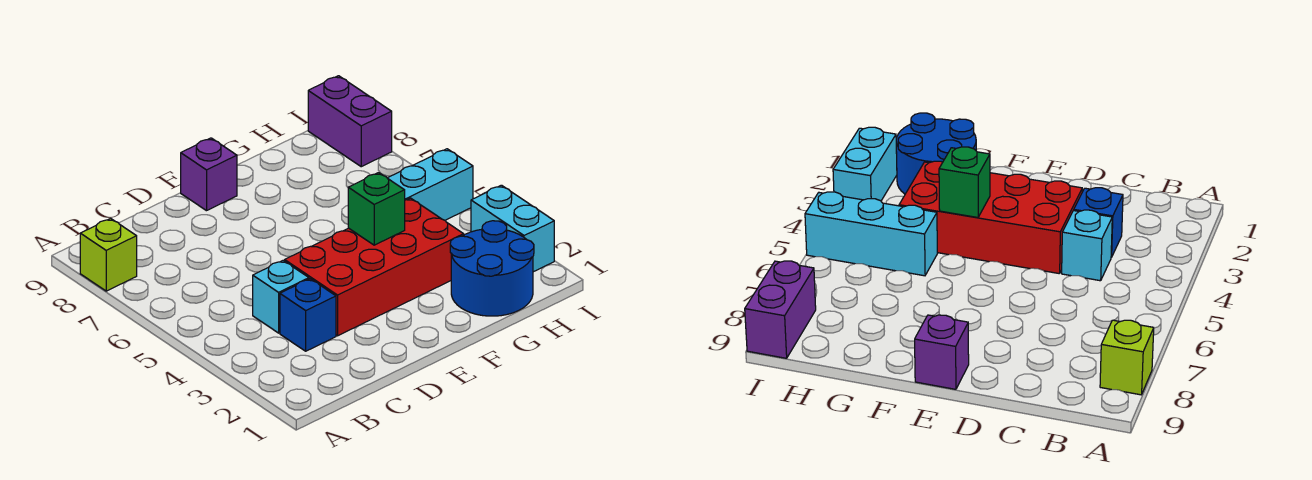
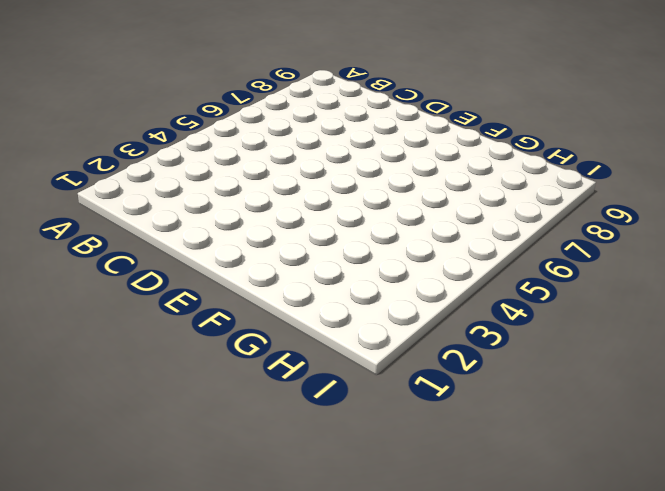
none -> lime 1x1 brick [80,218,137,291]
none -> blue 1x1 brick [280,279,336,351]

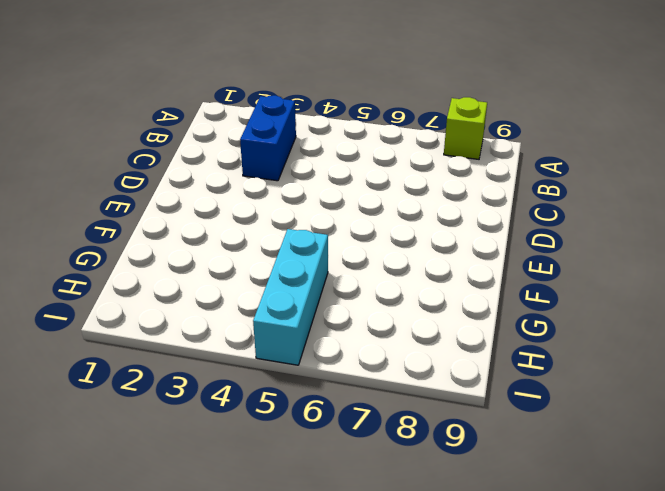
blue 1x2 brick [240,95,296,181] -> blue 1x1 brick [280,279,336,351]
none -> cyan 1x1 brick [253,261,309,333]
none -> red 2x4 brick [285,198,464,336]

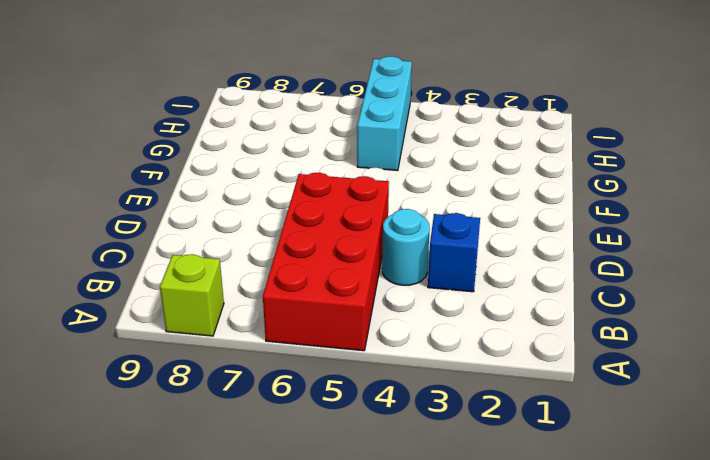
red 2x4 brick [263,173,389,351] -> red 2x4 brick moved to [285,198,464,336]
cyan 1x1 round brick [382,209,430,285] -> cyan 1x1 brick [253,261,309,333]
none -> purple 1x1 brick [181,138,237,211]
none -> blue 2x2 round brick [450,221,534,316]

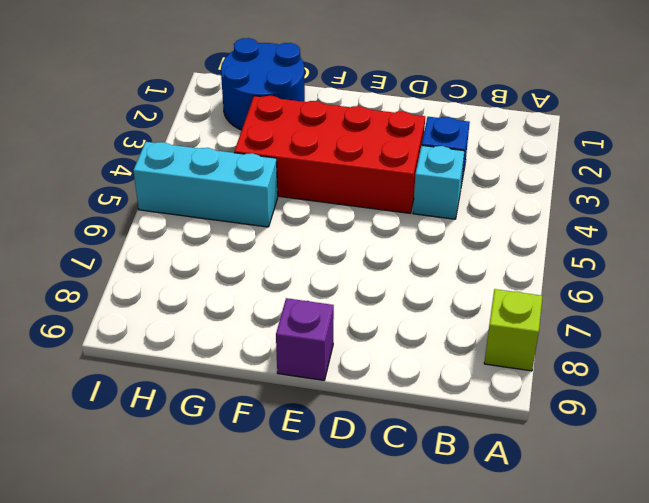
none -> cyan 1x2 brick [471,185,554,272]
none -> purple 1x2 brick [308,76,392,167]

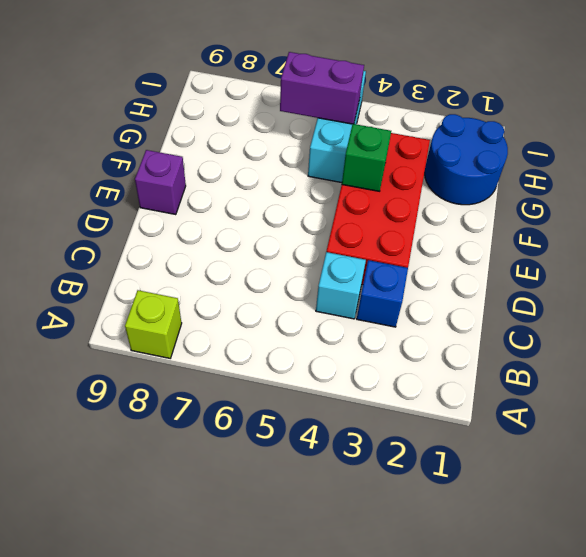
purple 1x2 brick [280,52,364,124] -> purple 1x2 brick moved to [308,76,392,167]
none -> cyan 1x2 brick [471,185,554,272]

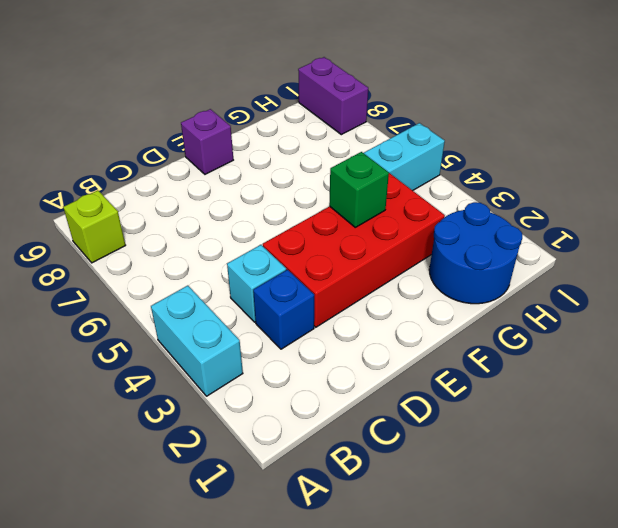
cyan 1x2 brick [151,286,243,396] -> cyan 1x2 brick moved to [471,185,554,272]

